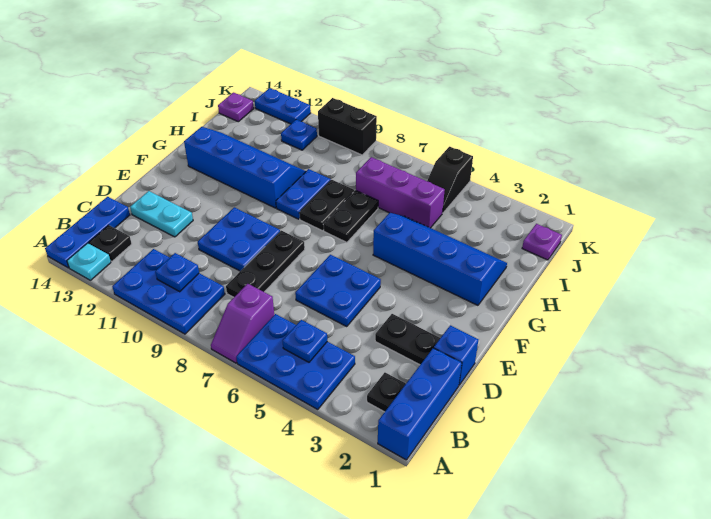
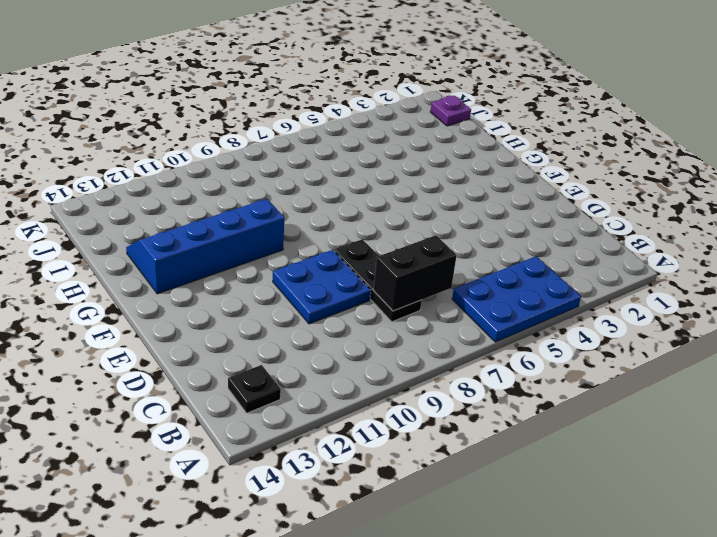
black 1x2 brick [373,235,457,311] -> black 1x2 brick moved to [318,98,377,155]
none -> blue 1x3 brick [378,348,462,460]
none -> purple 1x2 slope [211,284,274,363]
none -> blue 2x3 plate [112,249,225,334]

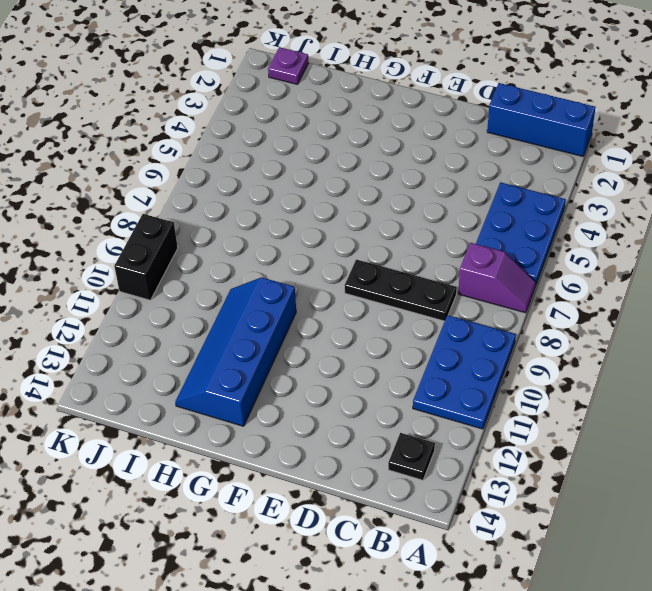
none -> cyan 1x1 plate [67,243,111,280]
none -> blue 1x3 plate [45,197,130,268]
none -> black 1x1 plate [367,373,406,412]

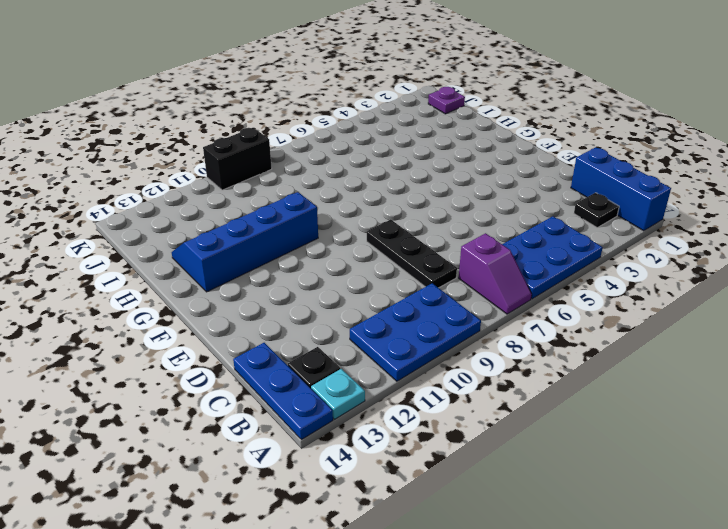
none -> blue 1x1 brick [434,325,479,385]
none -> black 1x2 plate [375,314,440,365]
none -> blue 2x2 plate [295,255,381,326]

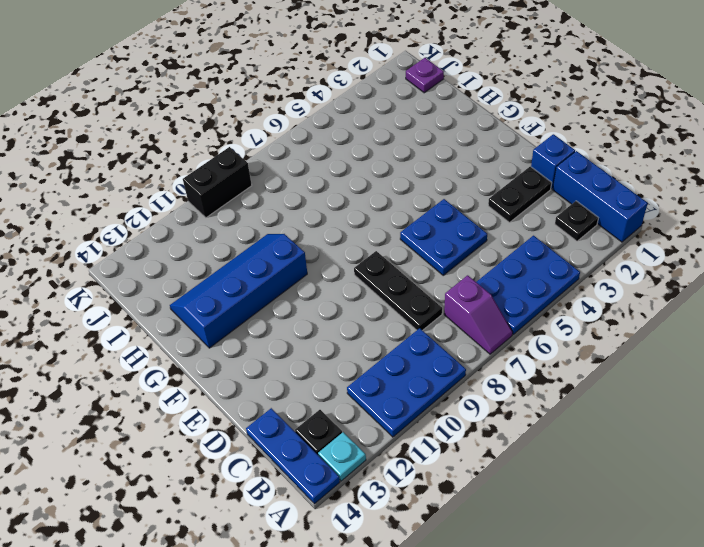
none -> blue 2x2 plate [198,207,280,271]
none -> cyan 1x2 plate [130,191,193,237]
none -> blue 2x4 slope [373,213,507,305]

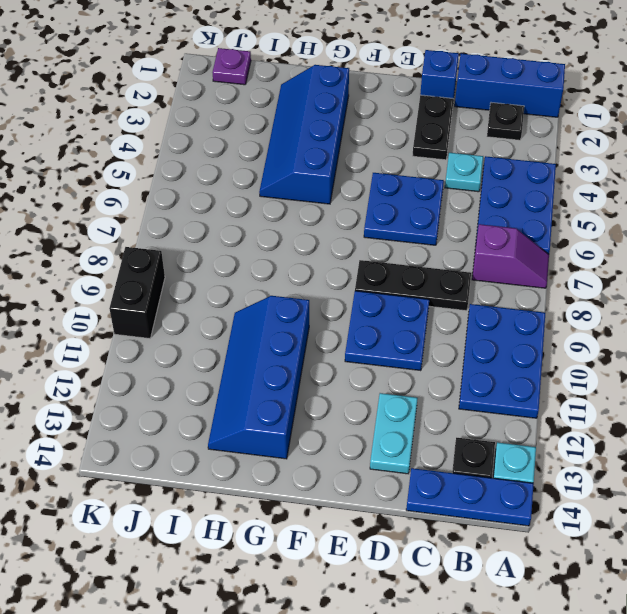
cyan 1x1 plate [445,153,483,192] -> none
none -> black 1x2 plate [323,190,378,242]
none -> black 1x2 plate [299,180,354,231]
none -> blue 1x2 plate [276,169,331,219]

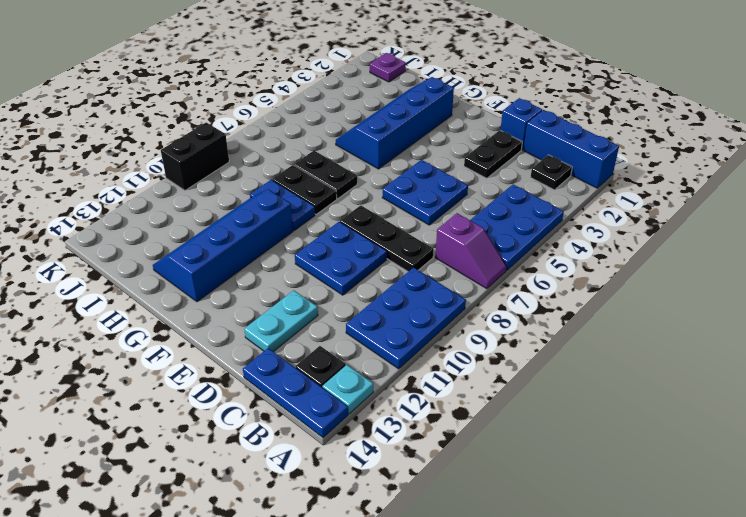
none -> purple 1x3 brick [356,157,445,228]
none -> black 1x2 slope [427,147,473,213]
none -> blue 1x1 plate [281,120,317,150]

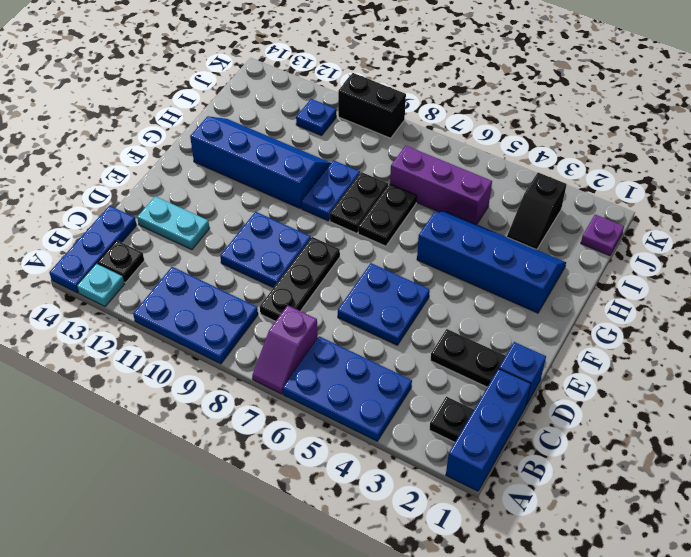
black 1x2 slope [507,173,567,250] -> black 1x2 slope moved to [427,147,473,213]
none -> purple 1x1 plate [218,93,254,122]
none -> blue 1x2 plate [255,88,311,124]
none -> blue 1x1 plate [283,320,327,362]

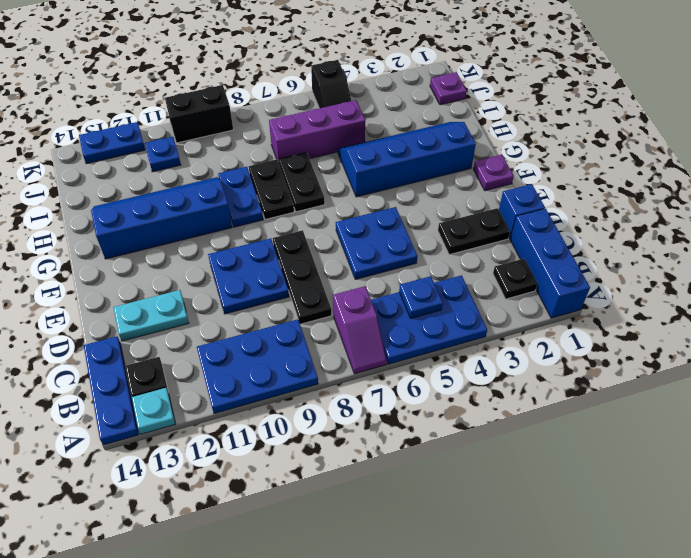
purple 1x1 plate [473,155,514,191] -> purple 1x1 plate moved to [218,93,254,122]
none -> blue 1x1 plate [155,253,199,292]

